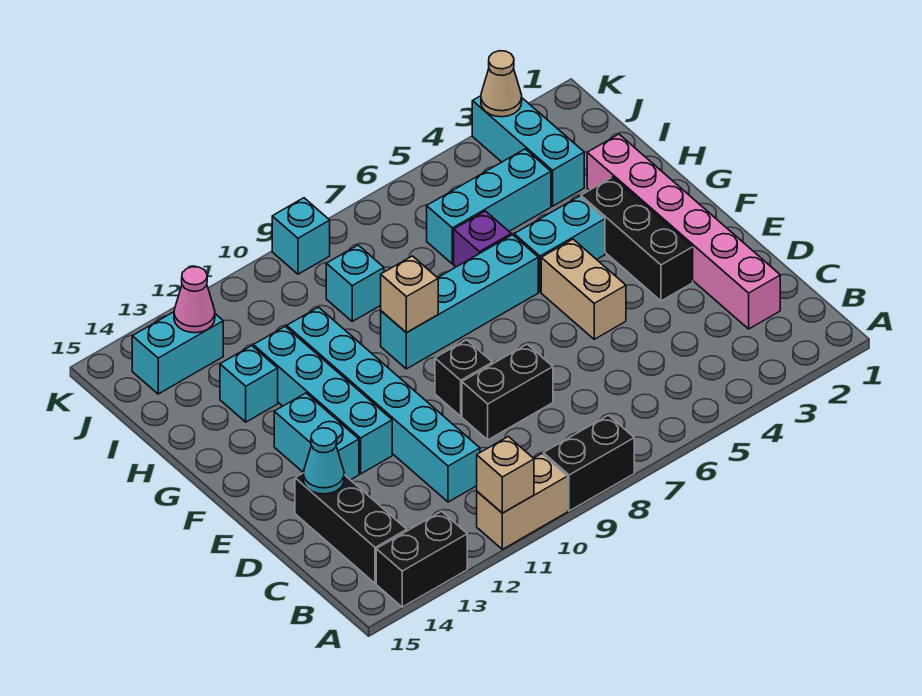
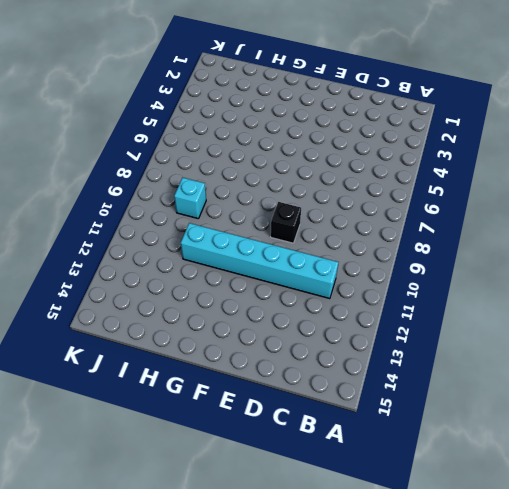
none -> black 1x2 brick [543,415,634,511]
none -> tan 1x2 brick [477,454,568,549]
none -> black 1x2 brick [376,511,467,607]

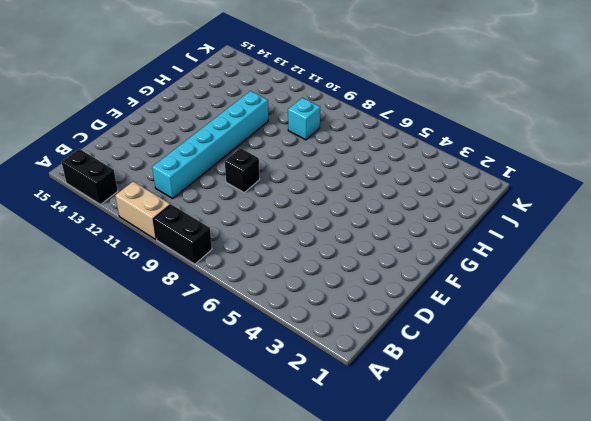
none -> black 1x3 brick [295,473,407,583]
none -> pink 1x6 brick [587,134,780,329]
none -> black 1x2 brick [462,344,553,440]

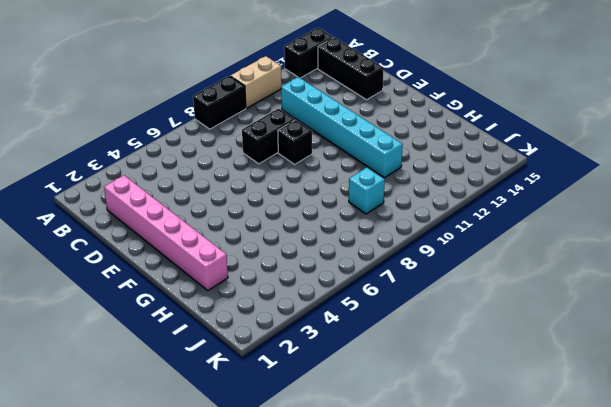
none -> black 1x3 brick [581,177,693,301]
none -> tan 1x2 brick [541,239,626,339]
none -> cyan 1x4 brick [253,327,392,474]

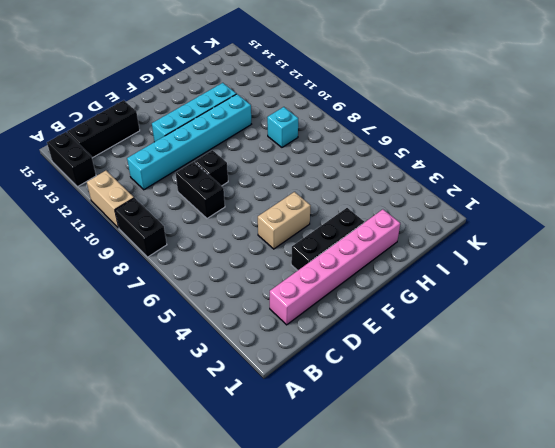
none -> cyan 1x2 brick [274,393,359,480]
none -> cyan 1x2 brick [514,196,605,292]
none -> cyan 1x4 brick [381,235,538,369]

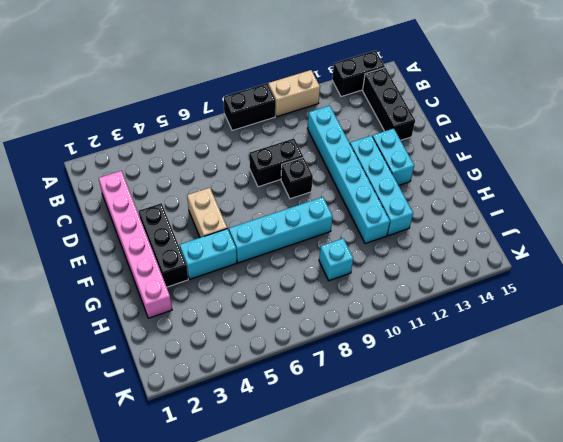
none -> purple 1x1 brick [454,211,511,267]
none -> cyan 1x1 brick [220,346,278,422]
none -> cyan 1x3 brick [472,96,584,206]

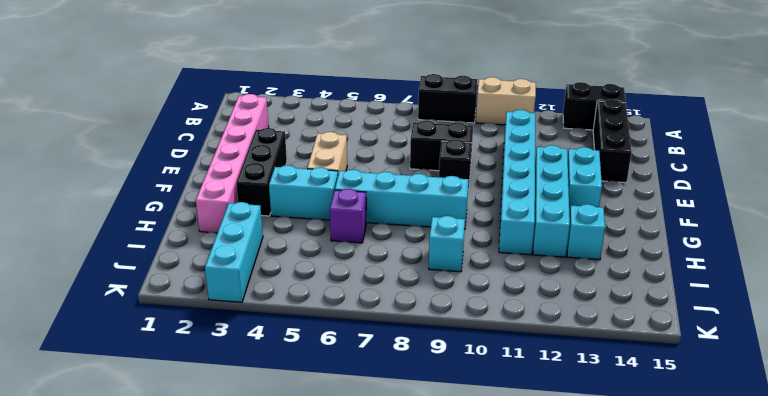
none -> cyan 1x3 brick [427,149,551,264]
none -> cyan 1x2 brick [132,312,223,394]
none -> cyan 1x1 brick [272,198,330,274]

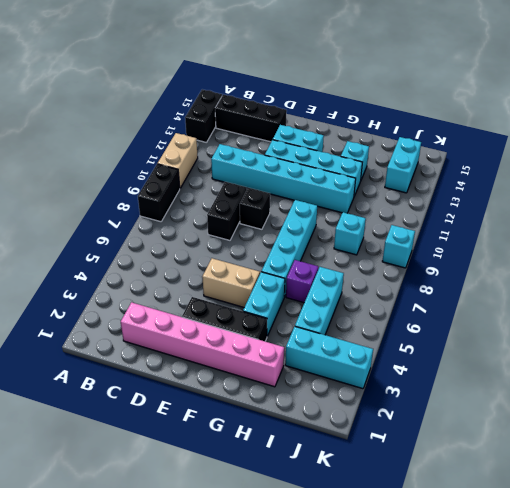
none -> tan 1x1 brick [477,437,534,513]
none -> cyan 1x1 cone [303,428,344,494]
none -> tan 1x1 brick [381,256,438,333]

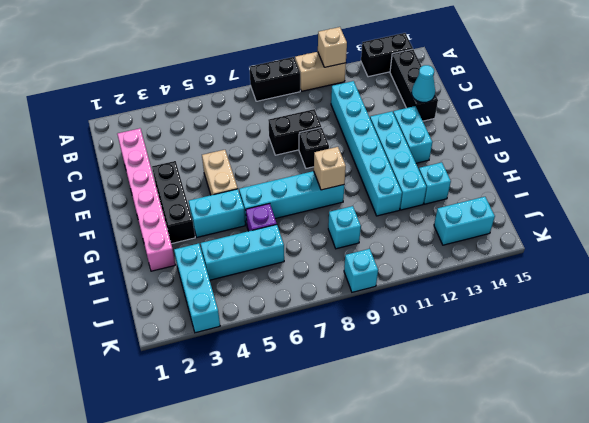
none -> pink 1x1 cone [174,267,215,333]
none -> tan 1x1 cone [481,51,522,117]

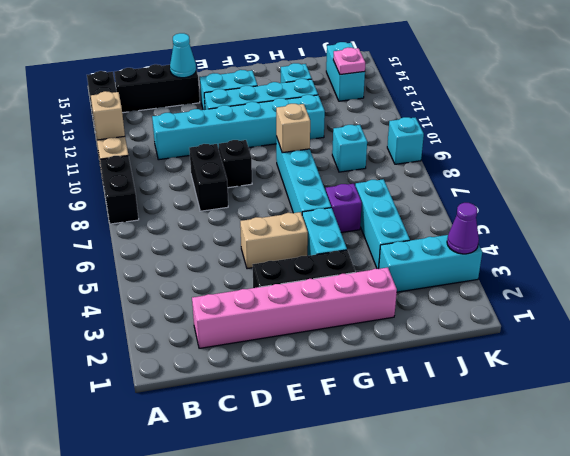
pink 1x1 plate [333,48,365,75] -> pink 1x1 cone [174,267,215,333]
purple 1x1 cone [447,203,479,254] -> tan 1x1 cone [481,51,522,117]

